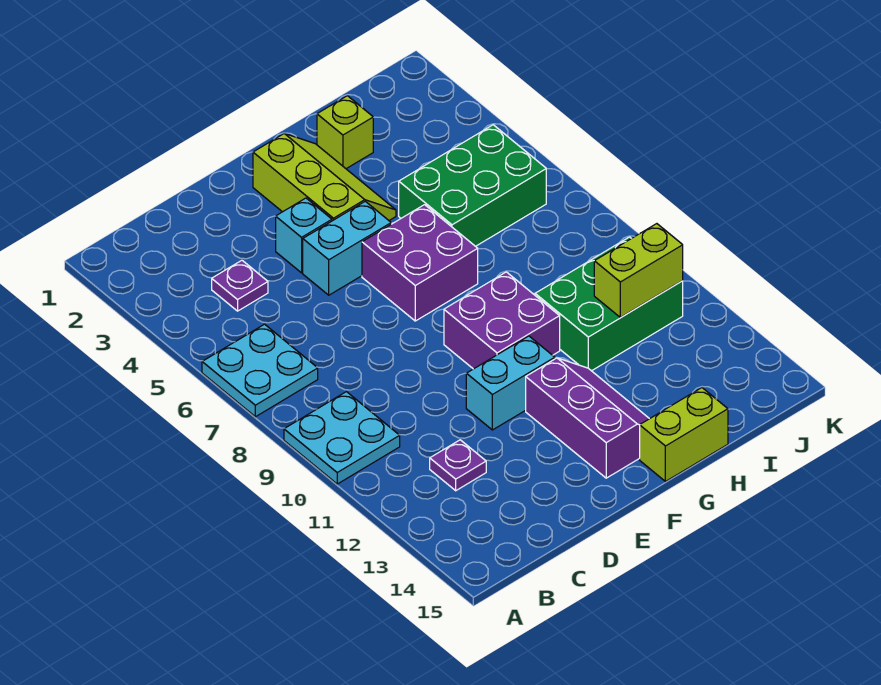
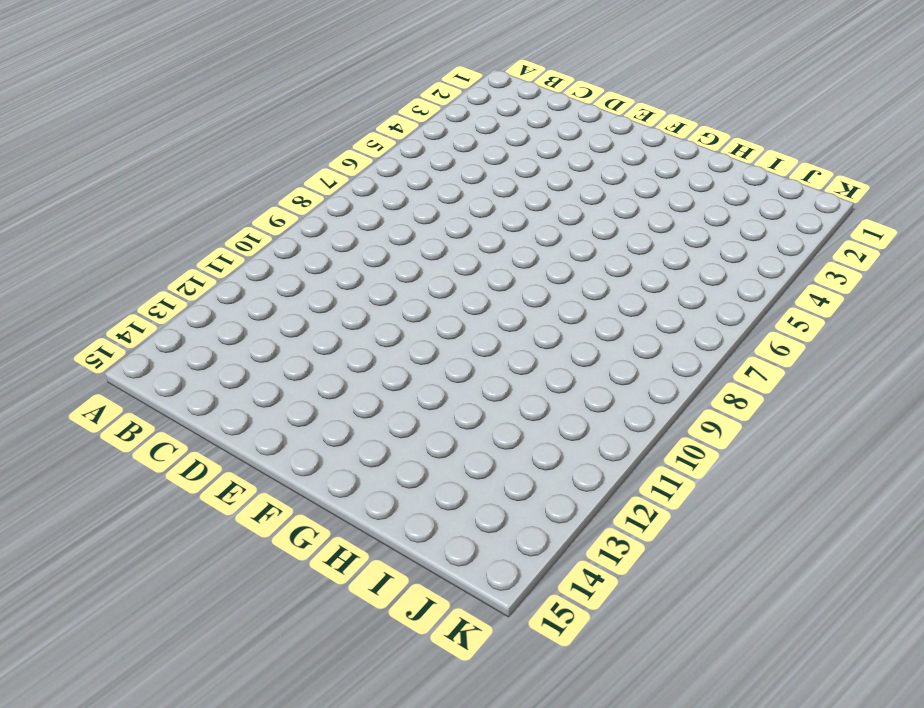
none -> cyan 2x2 plate [202,324,318,417]
none -> cyan 2x2 plate [284,392,400,484]
none -> purple 1x1 plate [212,260,268,311]

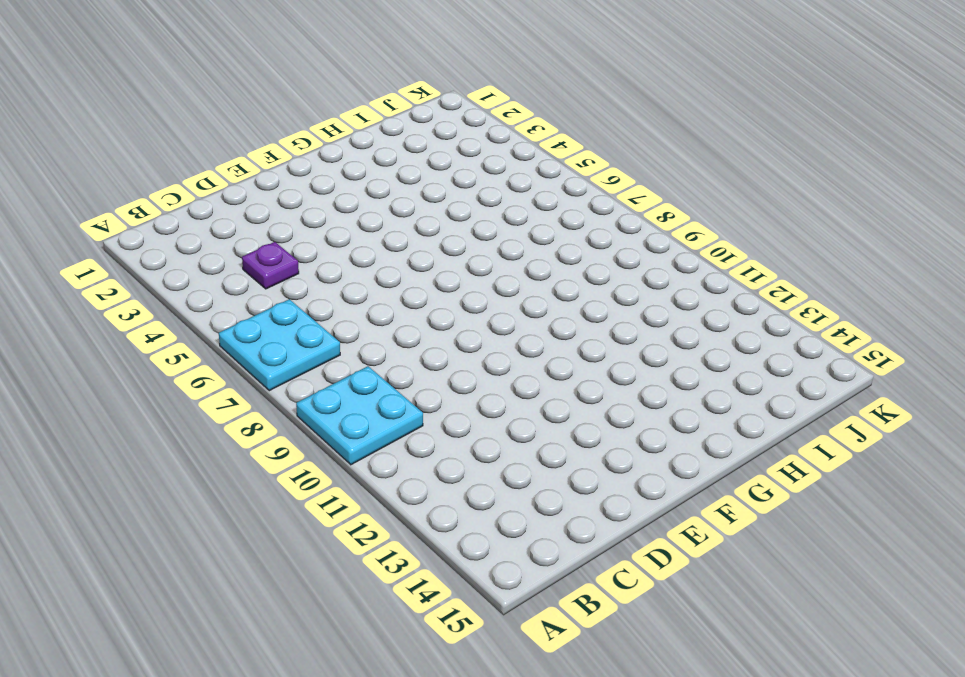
none -> purple 1x1 plate [430,440,486,491]
none -> cyan 1x1 brick [276,198,332,273]
none -> cyan 1x2 brick [303,201,391,295]

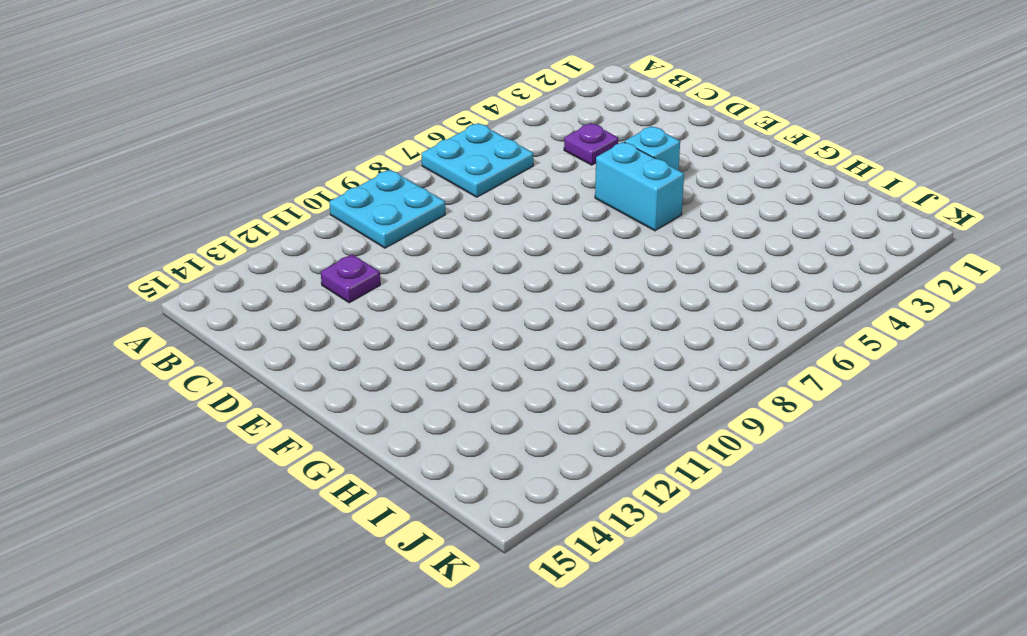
none -> cyan 1x2 brick [466,336,555,430]
none -> lime 2x3 slope [253,134,396,221]
none -> purple 2x2 brick [362,205,478,321]

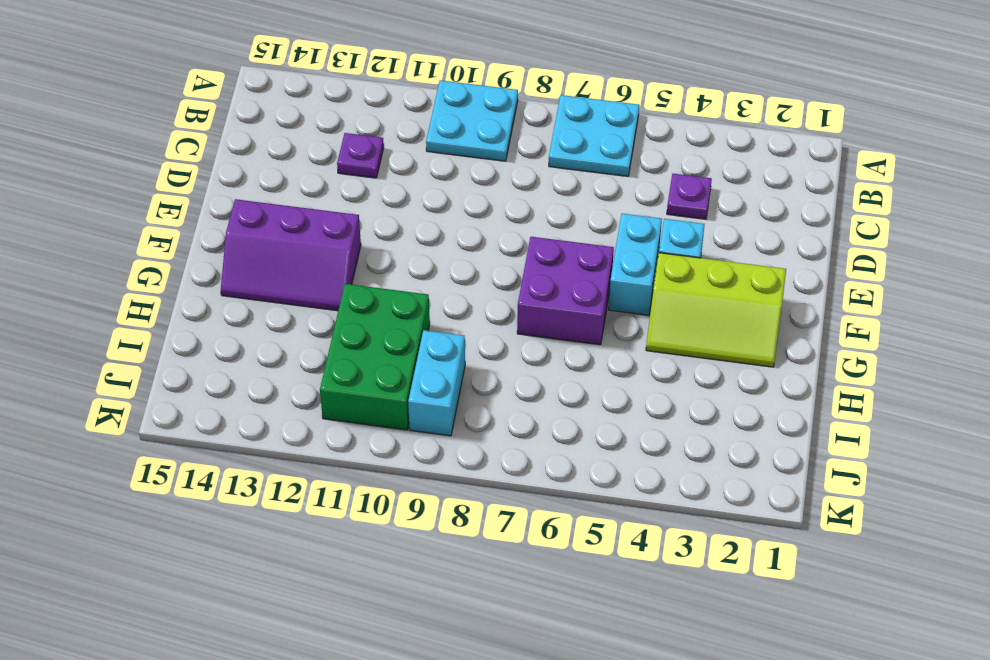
cyan 1x2 brick [408,330,465,436] -> cyan 1x2 brick moved to [466,336,555,430]
none -> purple 2x2 brick [444,272,560,369]
none -> lime 1x2 brick [640,388,728,481]
none -> lime 1x1 brick [317,96,373,169]

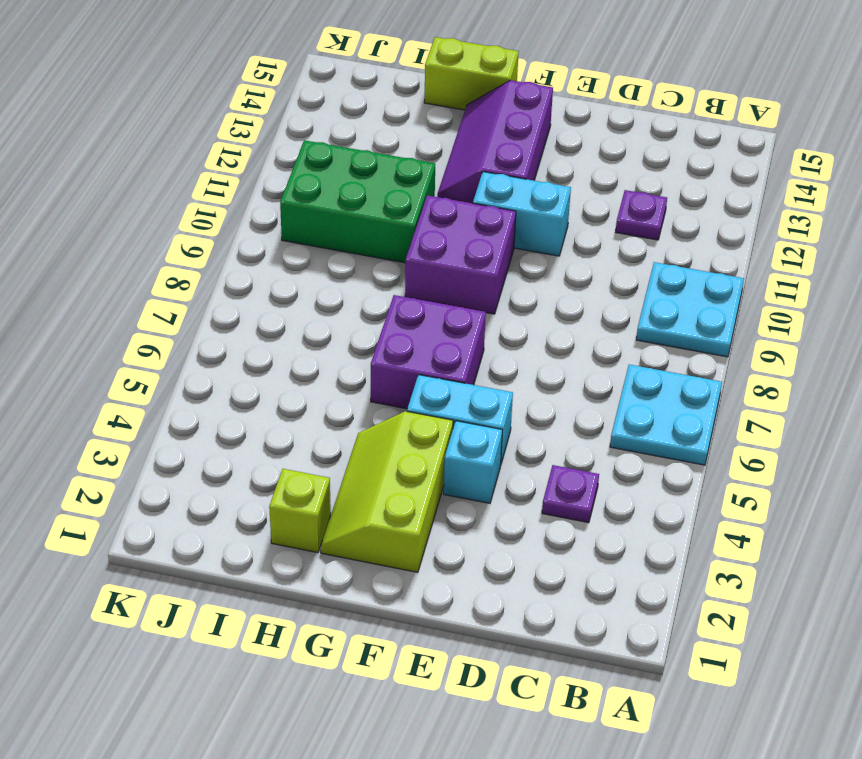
none -> green 2x3 brick [399,125,546,246]
none -> lime 1x2 brick [594,224,683,318]

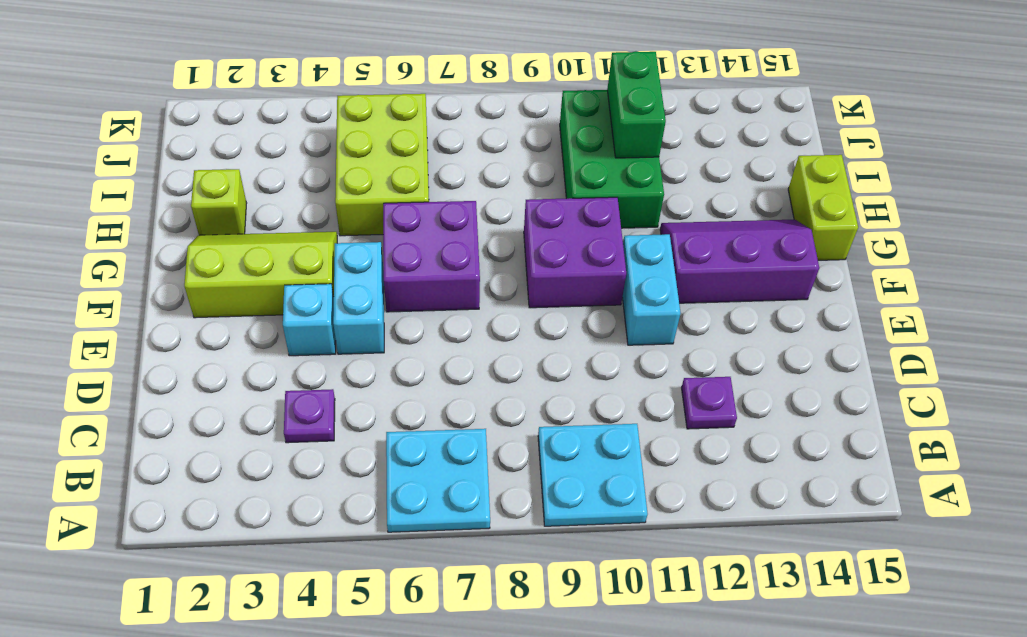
lime 2x3 brick [335,94,429,236] -> green 2x3 brick [399,125,546,246]
green 1x2 brick [607,51,666,158] -> lime 1x2 brick [594,224,683,318]

